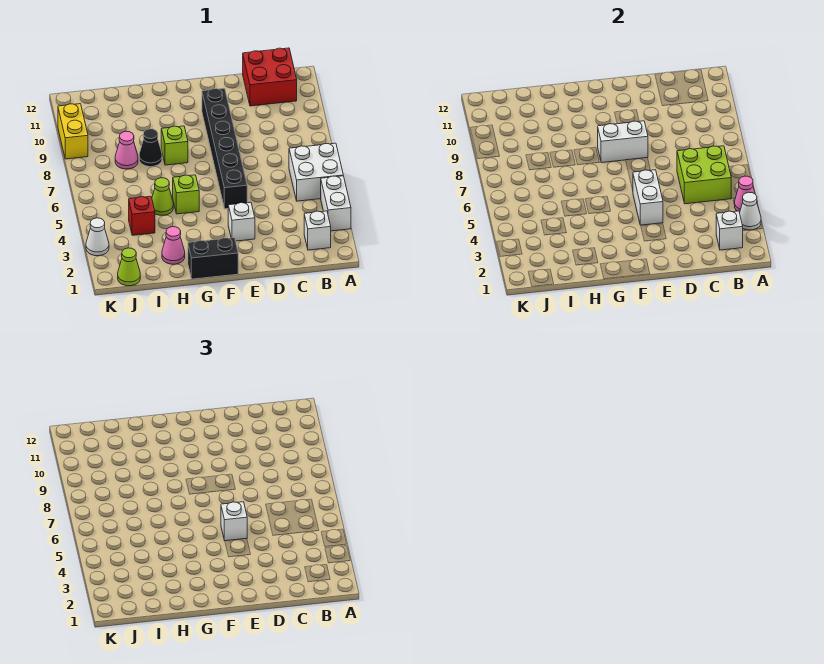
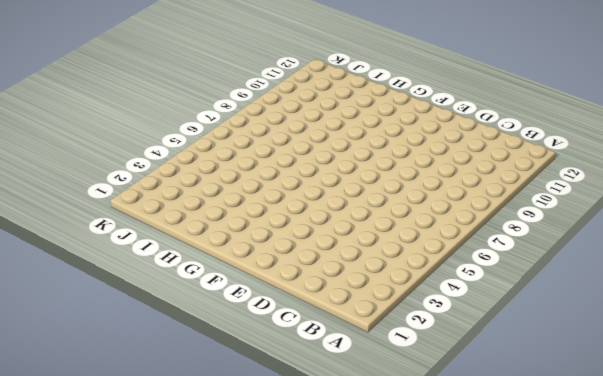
none -> white 1x2 brick [321,176,351,231]
none -> white 2x2 brick [289,143,343,201]
none -> white 1x1 brick [304,211,331,250]

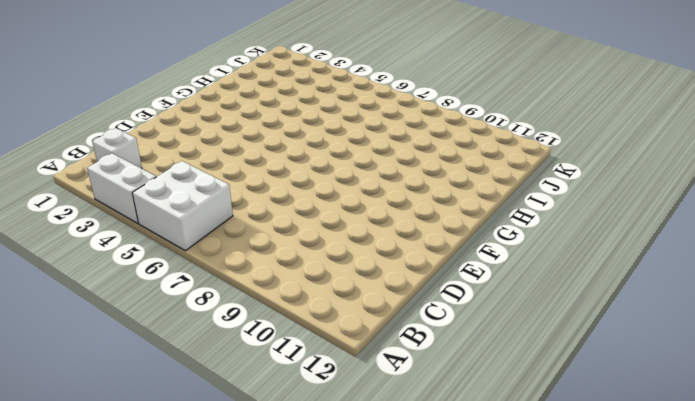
none -> red 2x2 brick [243,48,297,106]
none -> white 1x1 brick [228,202,255,241]
none -> black 1x6 brick [202,88,247,209]

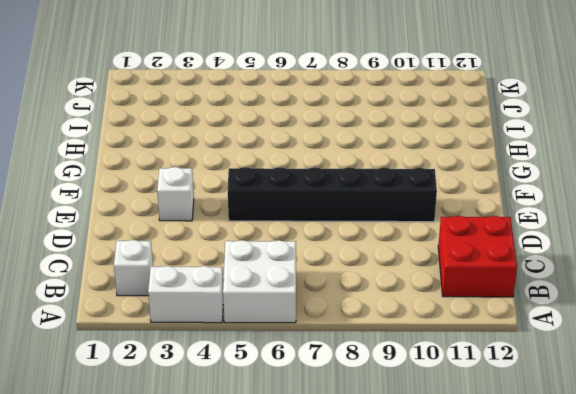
none -> black 1x2 brick [188,238,238,279]
none -> lime 1x1 brick [173,175,199,214]
none -> lime 1x1 brick [161,126,188,165]

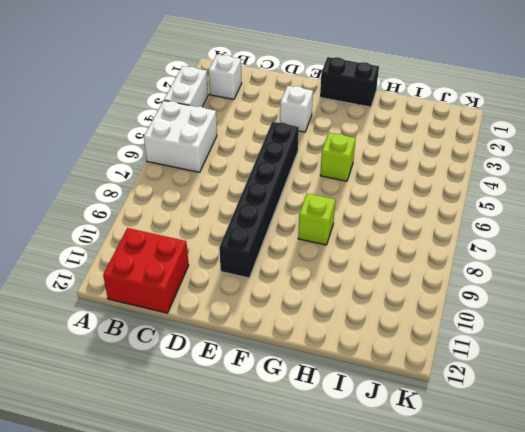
none -> pink 1x1 cone [162,227,185,264]
none -> lime 1x1 cone [152,178,173,215]
none -> black 1x1 cone [139,129,162,167]

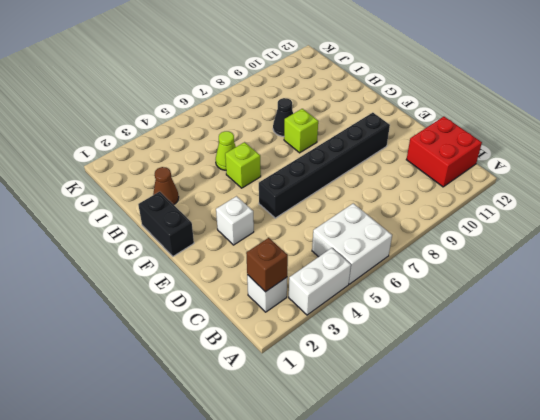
brown 1x1 brick [246,238,288,292] -> white 1x1 brick [716,211,743,250]
brown 1x1 cone [153,167,179,205] -> pink 1x1 cone [162,227,185,264]
none -> red 1x1 brick [129,196,155,235]
none -> pink 1x1 cone [115,131,138,169]
none -> lime 1x1 cone [118,248,140,286]

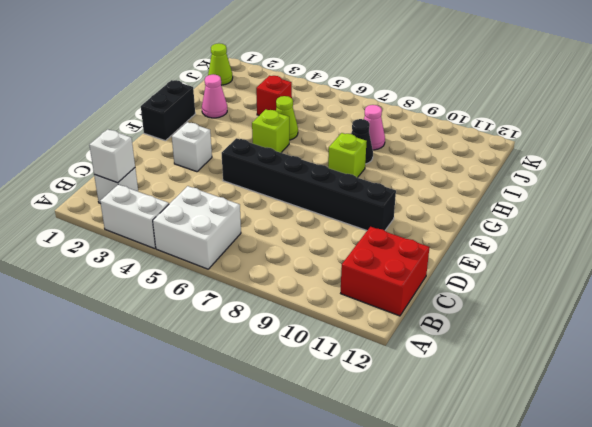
none -> white 1x1 cone [86,218,109,256]
none -> yellow 1x2 brick [58,104,88,159]
none -> white 1x1 cone [740,192,761,230]

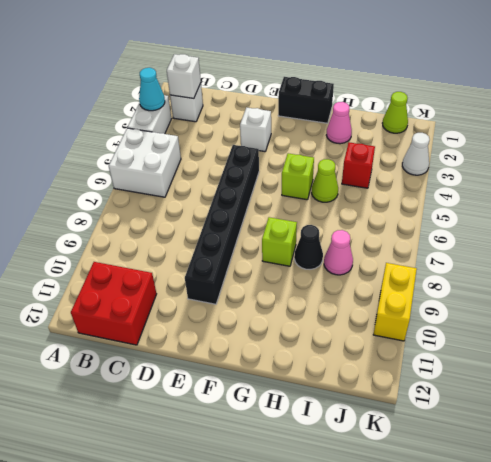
cyan 1x1 cone [139,68,165,111] -> white 1x1 cone [740,192,761,230]
none -> pink 1x1 cone [735,176,755,212]
none -> lime 2x2 brick [677,146,732,204]
none -> white 1x2 brick [633,170,663,225]

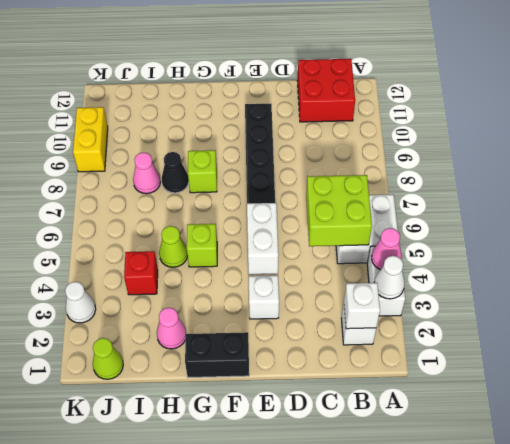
none -> white 1x2 brick [598,121,648,163]
none -> white 1x1 brick [221,502,247,541]

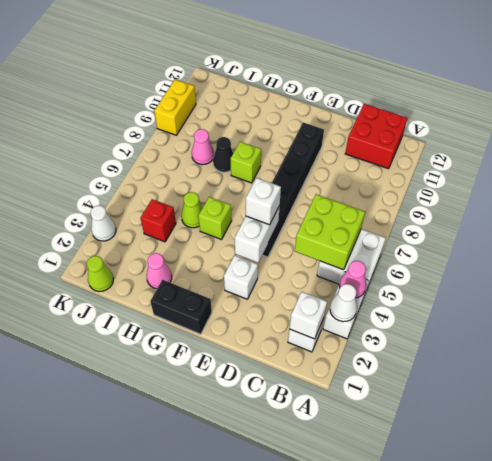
none -> white 1x2 brick [598,121,648,163]

